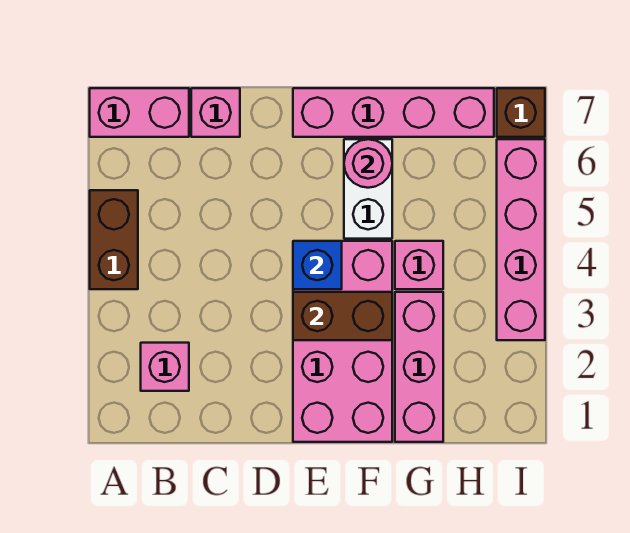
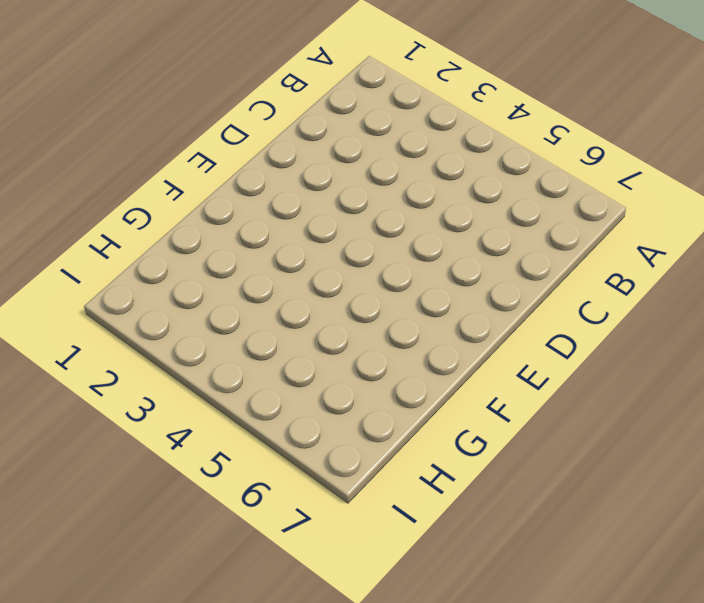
none -> brown 1x2 brick [90,190,138,289]
none -> pink 1x2 brick [90,88,189,137]
none -> pink 1x1 brick [141,343,189,391]

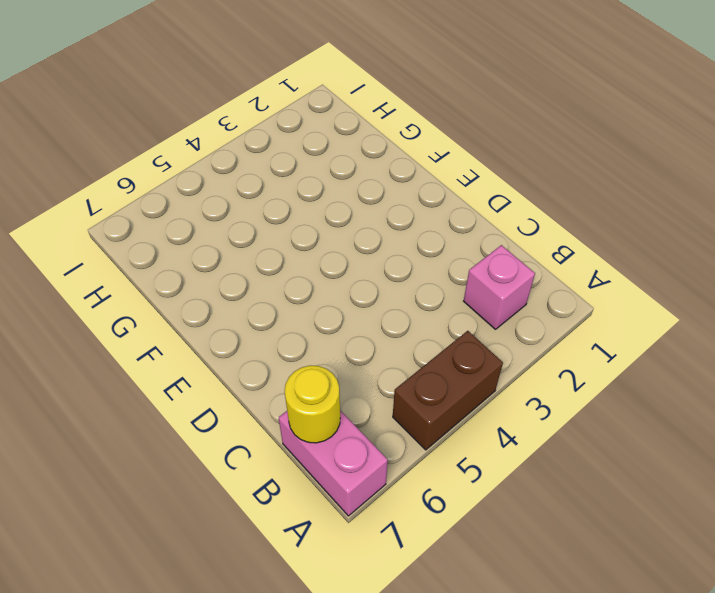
yellow 1x1 round brick [285,365,340,443] -> none
none -> pink 1x1 brick [191,88,240,137]
none -> pink 2x4 brick [293,241,392,442]
none -> pink 1x4 brick [293,88,494,137]

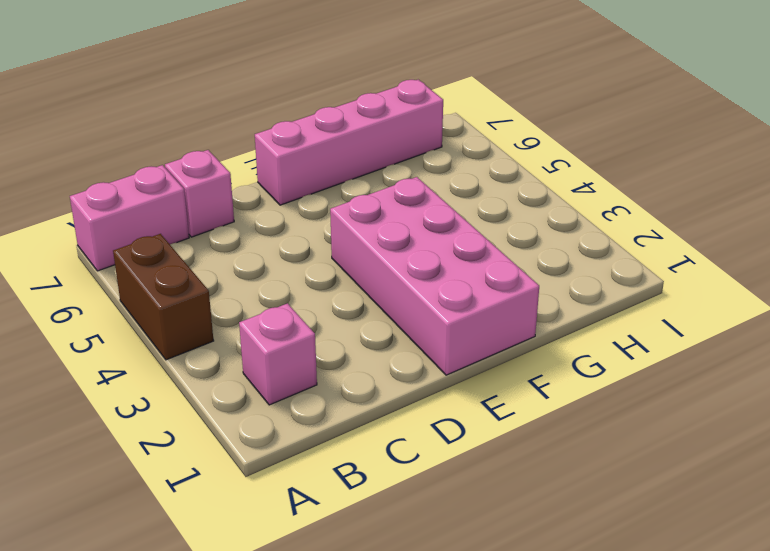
none -> white 1x2 brick [344,139,392,239]
none -> pink 1x3 brick [395,292,443,442]
none -> pink 1x1 brick [395,241,443,289]

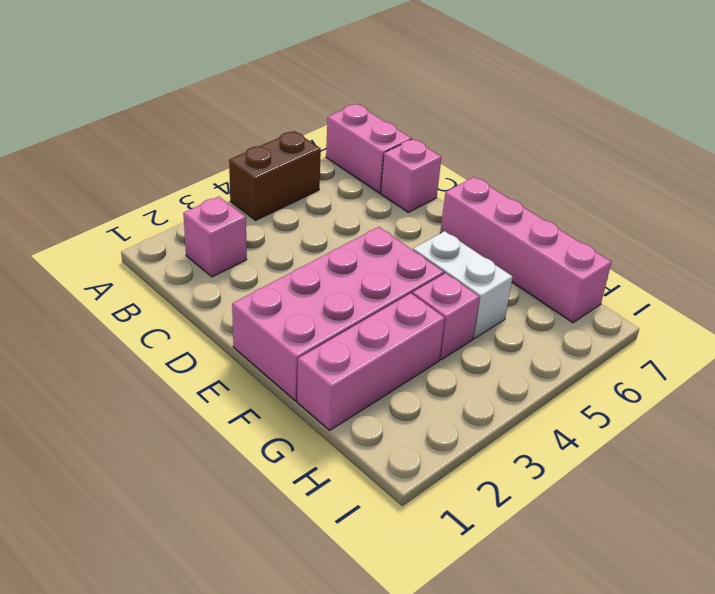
white 1x2 brick [413,231,513,339] -> white 1x2 brick turned to [344,139,392,239]
none -> pink 1x4 brick [497,139,545,340]
none -> brown 1x1 brick [497,88,545,137]
none -> brown 1x2 brick [293,292,392,340]

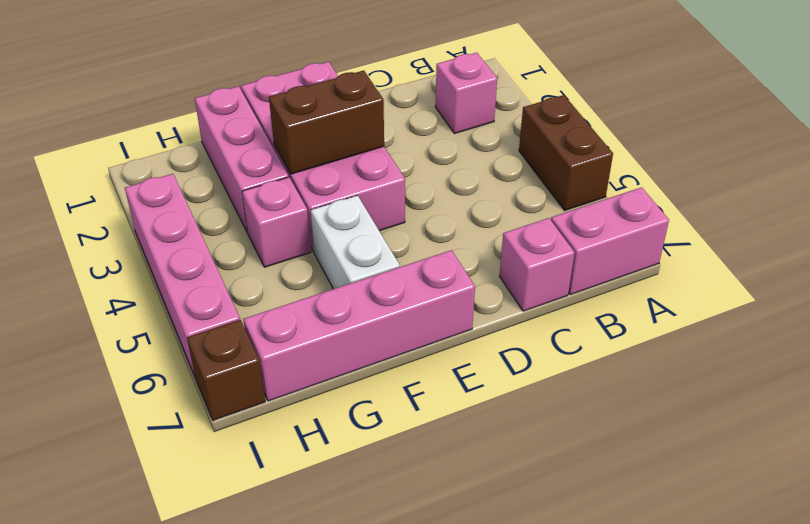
none -> blue 1x1 brick [293,241,342,289]
none -> pink 1x1 round brick [344,139,392,188]

